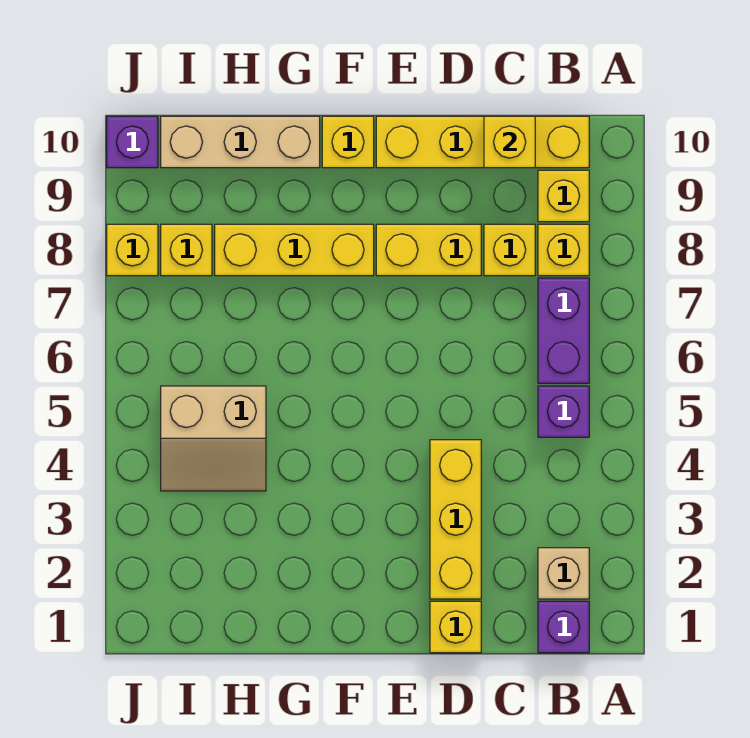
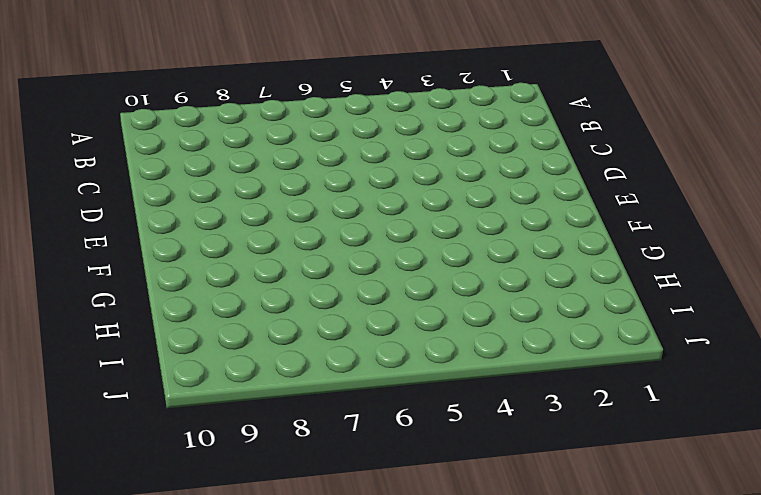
none -> purple 1x1 brick [538,601,589,653]
none -> tan 1x1 brick [538,548,589,599]
none -> purple 1x1 brick [538,386,589,437]

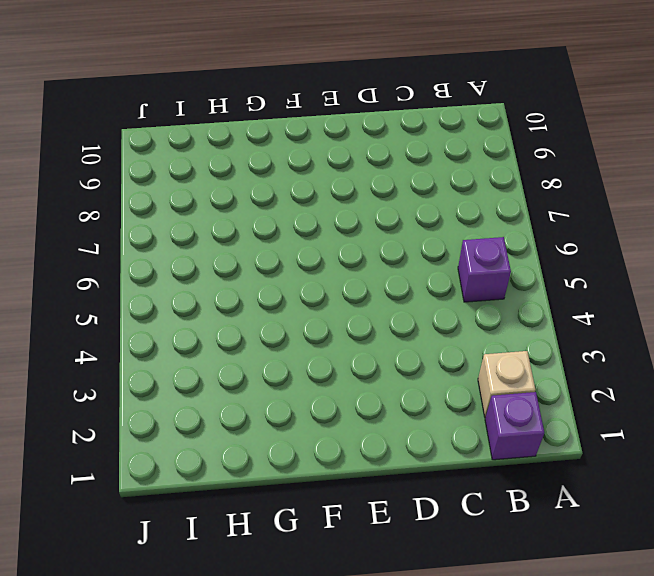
none -> purple 1x2 brick [538,278,589,383]
none -> yellow 1x1 brick [538,224,589,276]
none -> yellow 1x1 brick [538,170,589,222]

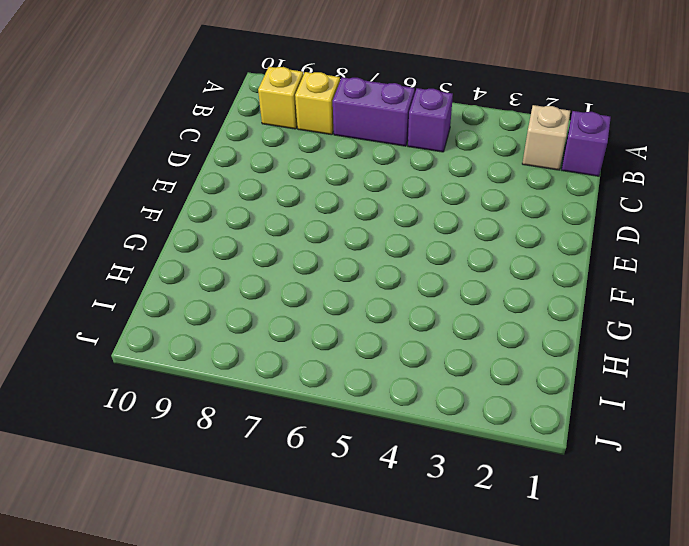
none -> yellow 1x4 brick [376,116,589,168]
none -> yellow 1x1 brick [484,224,535,276]
none -> yellow 1x1 brick [430,601,481,653]

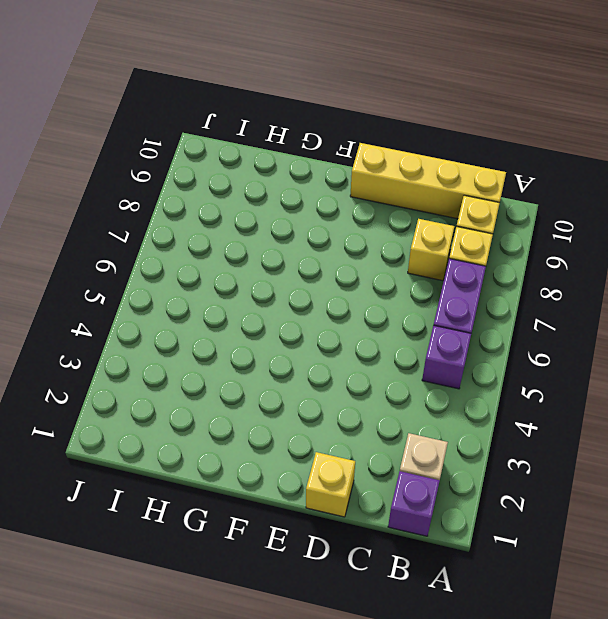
none -> yellow 1x3 brick [430,440,481,599]
none -> yellow 1x2 brick [376,224,481,276]
none -> yellow 1x3 brick [215,224,374,276]

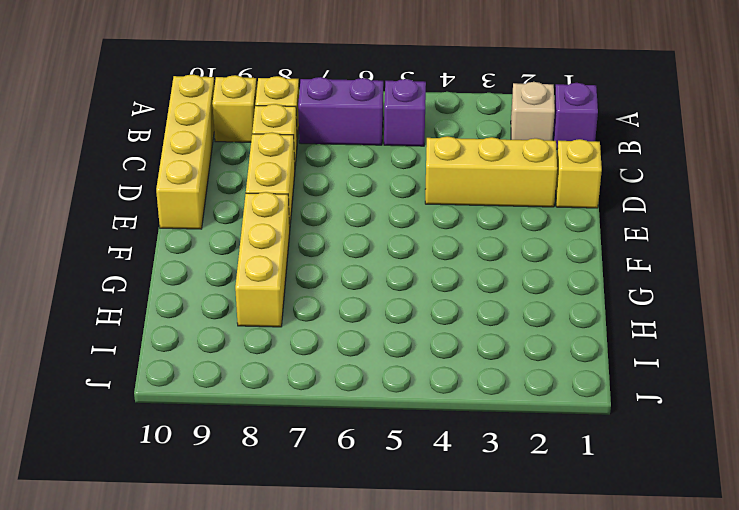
none -> yellow 1x1 brick [322,116,374,168]
none -> tan 1x3 brick [161,116,320,168]
none -> tan 2x2 slope [161,386,266,491]

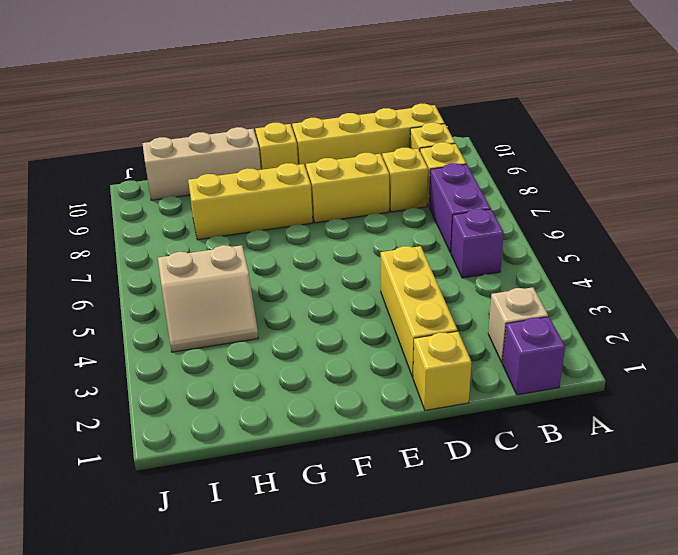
none -> yellow 1x1 brick [161,224,212,276]
none -> yellow 1x1 brick [107,224,158,276]
none -> purple 1x1 brick [107,116,158,168]

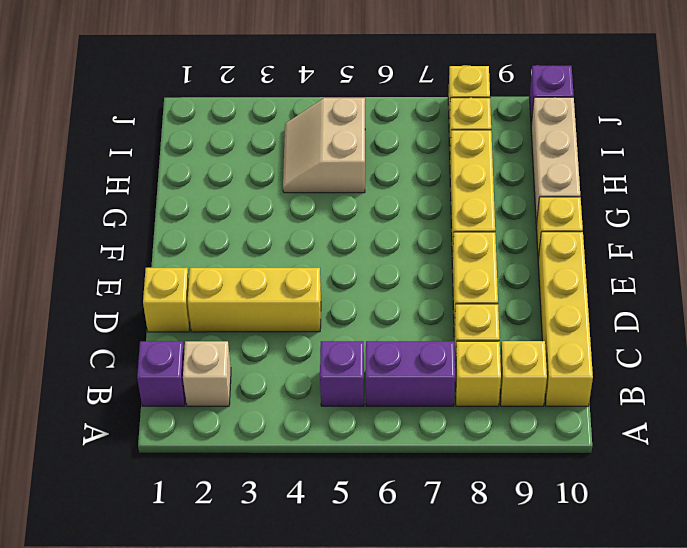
none -> yellow 1x1 brick [484,116,535,168]

